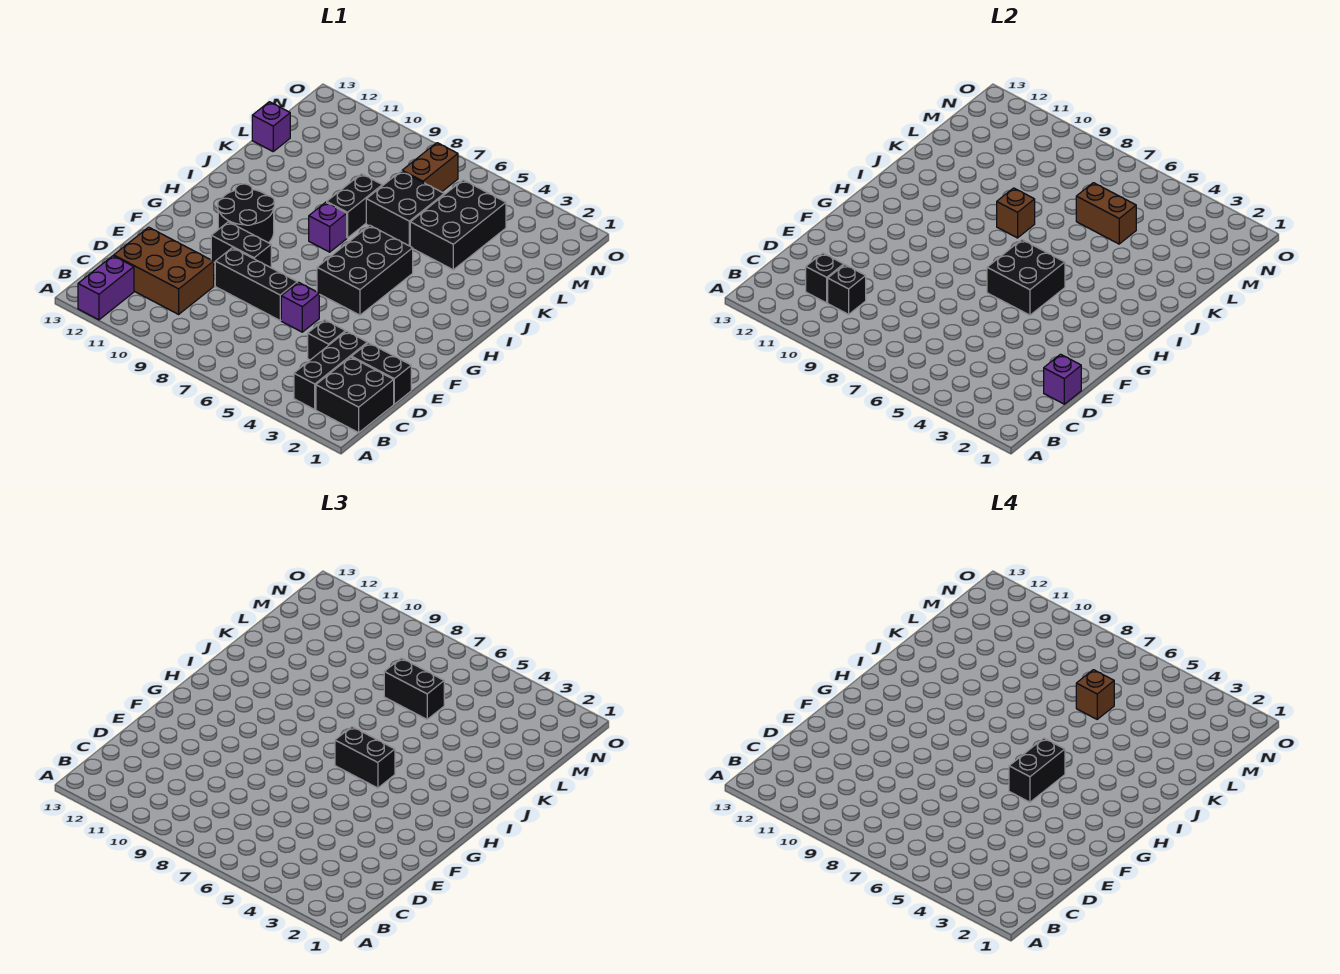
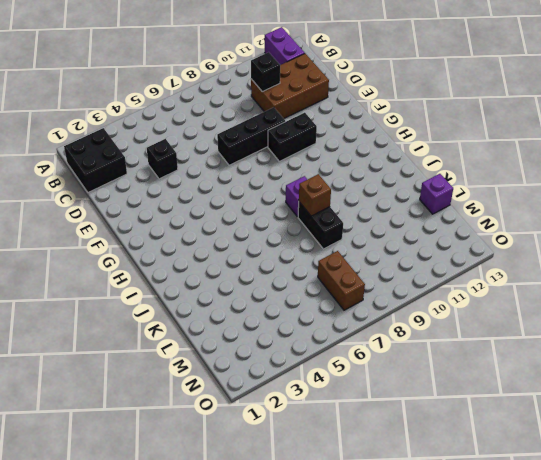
none -> black 1x3 brick [294,331,367,409]
none -> black 1x2 brick [352,343,411,404]
none -> purple 1x1 brick [281,282,319,332]

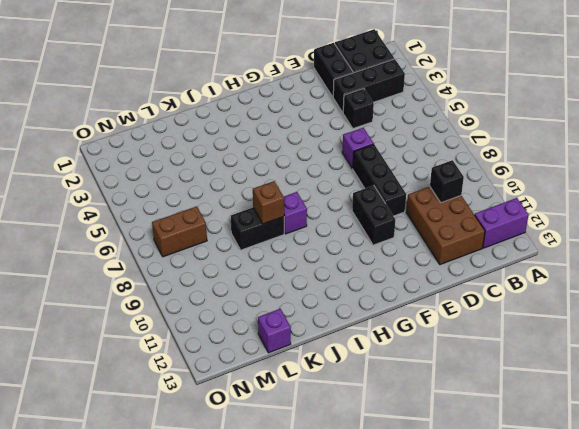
none -> black 2x3 brick [317,225,413,315]
none -> black 2x2 round brick [218,184,274,243]
none -> black 2x3 brick [410,180,506,270]

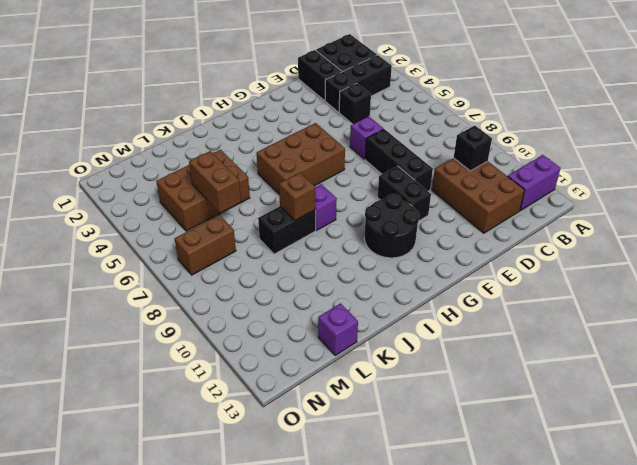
brown 2x3 brick [257,123,345,194] -> black 2x3 brick [317,225,413,315]
brown 2x3 brick [156,150,250,231] -> black 2x3 brick [410,180,506,270]
none -> black 2x2 brick [366,171,444,246]
none -> black 1x1 brick [806,253,844,303]
none -> purple 1x1 brick [1044,354,1081,404]

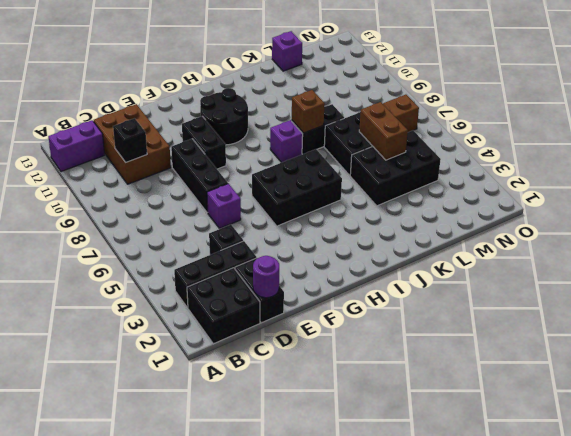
purple 1x1 round brick [253,256,279,298] -> purple 1x1 brick [1044,354,1081,404]
none -> black 1x1 brick [806,253,844,303]
none -> black 2x2 brick [987,240,1065,315]
none -> black 1x2 brick [335,727,395,788]

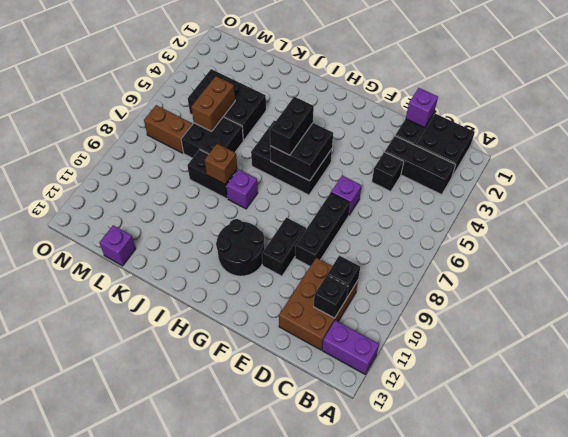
none -> black 1x2 brick [384,658,444,719]
none -> black 1x2 brick [1009,738,1065,802]
none -> brown 1x1 brick [1076,670,1114,719]

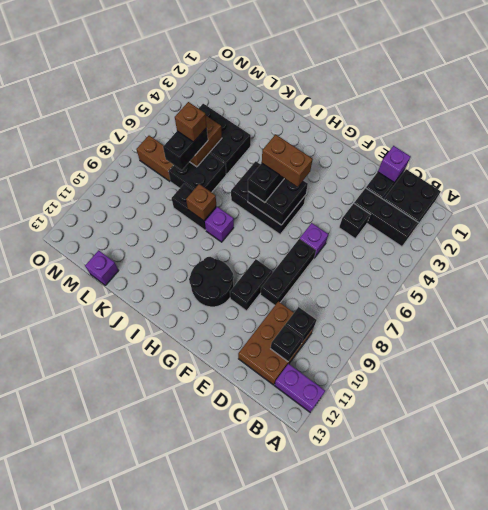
brown 1x2 brick [262,134,313,187] -> black 1x2 brick [1009,738,1065,802]

